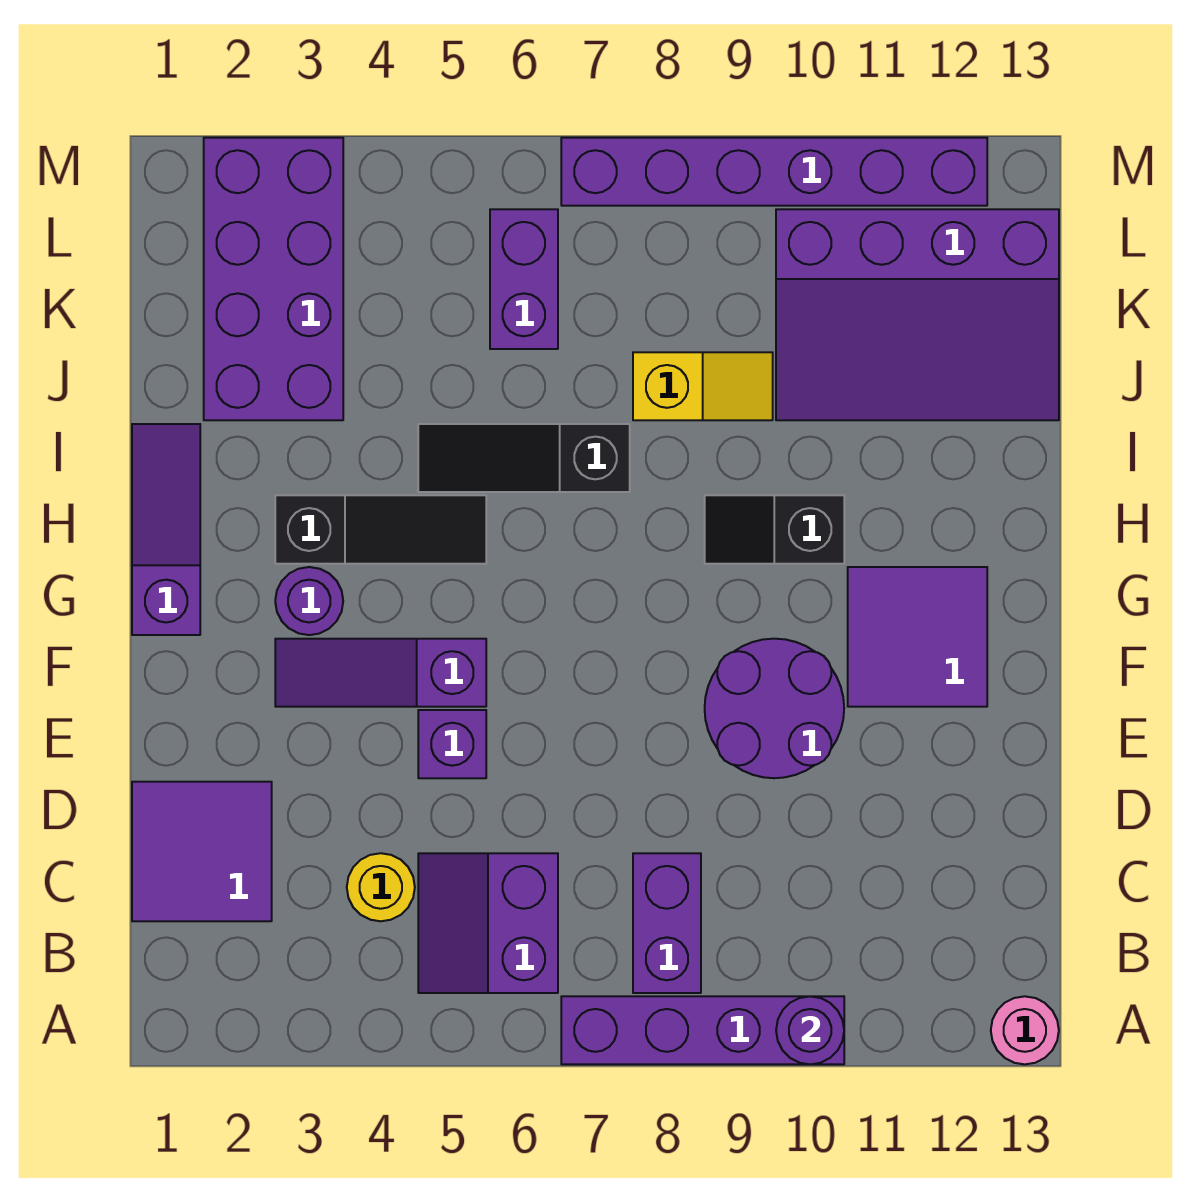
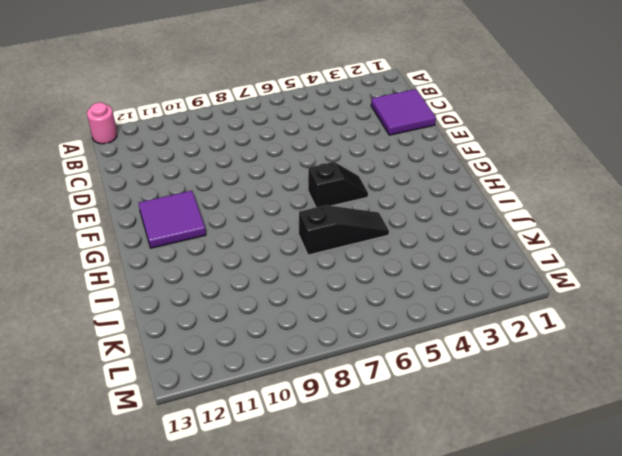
black 1x2 slope [308,162,368,207] -> black 1x2 slope moved to [705,495,844,564]
none -> purple 1x4 brick [561,996,844,1064]
none -> purple 2x2 slope [418,853,558,993]
none -> purple 1x2 brick [633,853,701,993]

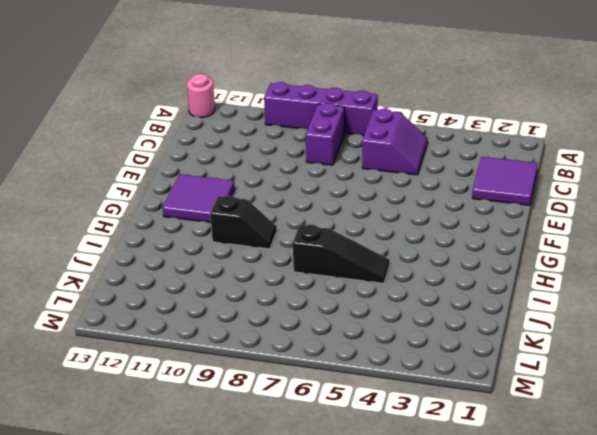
none -> yellow 1x1 round brick [347,853,415,921]
none -> purple 1x1 brick [418,710,486,778]
none -> purple 2x2 round brick [705,639,844,778]

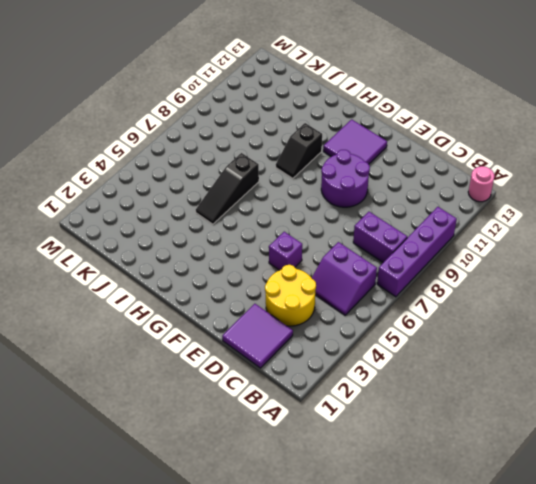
yellow 2x2 round brick [265,265,316,326] -> yellow 1x1 round brick [347,853,415,921]
none -> purple 1x3 slope [275,639,486,707]
none -> purple 1x3 slope [132,424,200,635]
none -> purple 1x1 round brick [275,567,343,635]

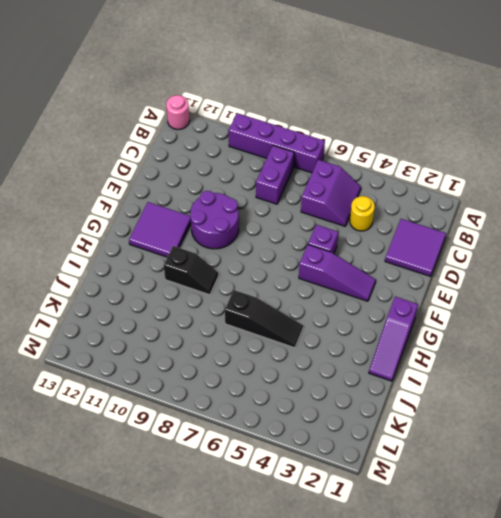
none -> purple 1x1 round brick [275,567,343,635]
none -> black 1x3 slope [275,495,486,564]
none -> purple 2x4 brick [204,138,343,420]

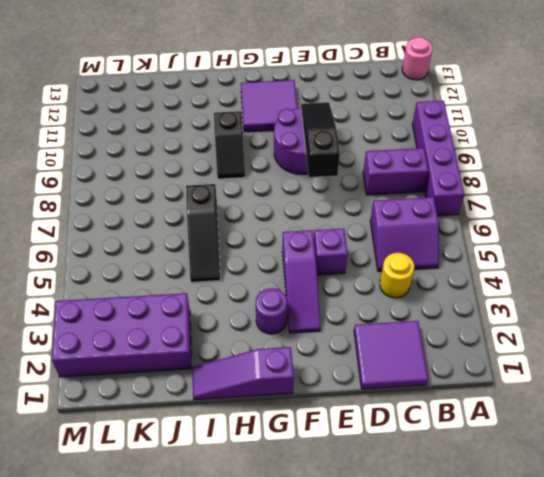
black 1x3 slope [301,102,340,177] -> black 1x3 slope moved to [275,495,486,564]
none -> yellow 1x2 slope [633,352,773,420]
none -> purple 3x4 slope [776,209,1059,420]
none -> purple 1x2 brick [490,209,558,349]

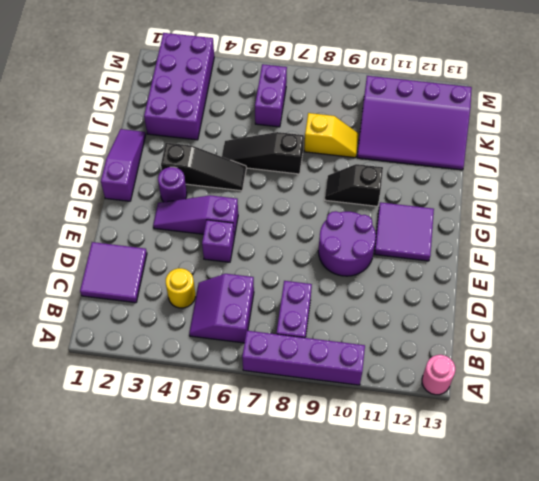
none -> purple 1x6 brick [561,138,987,206]
none -> purple 1x1 round brick [776,996,844,1064]

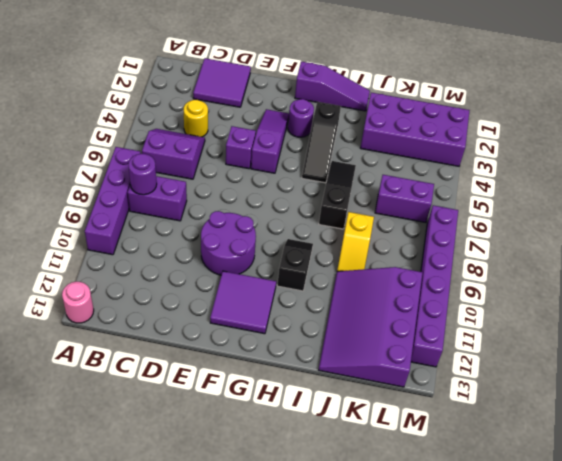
purple 1x1 round brick [128,154,157,195] -> purple 1x1 round brick moved to [776,996,844,1064]

